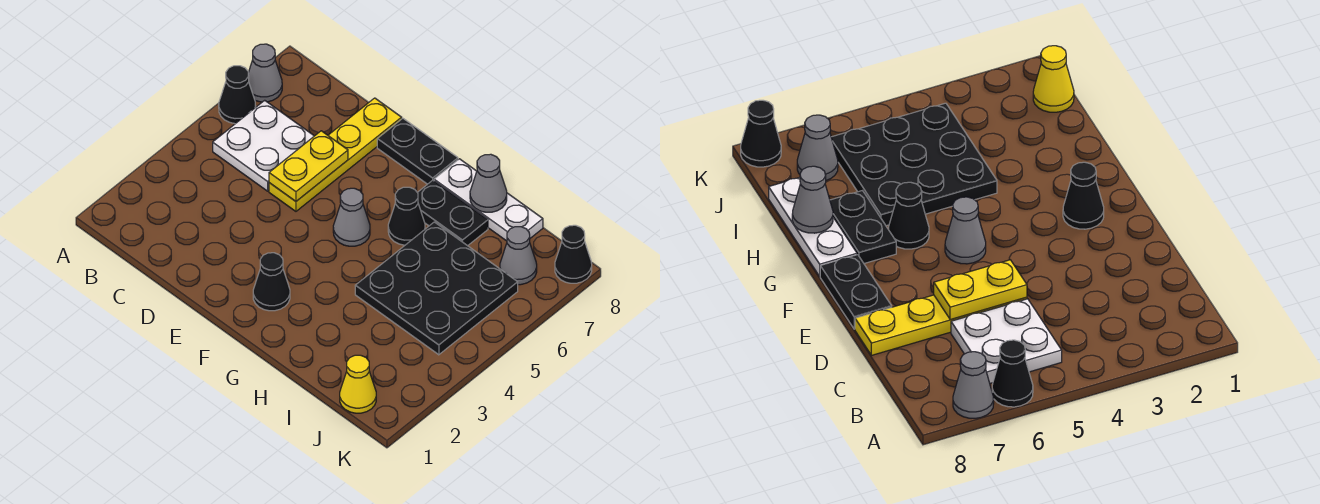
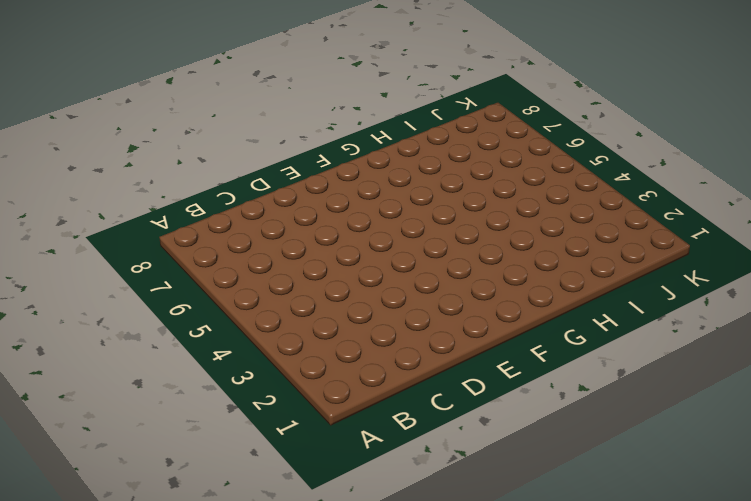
none -> black 1x1 cone [219,66,256,124]
none -> grey 1x1 cone [248,44,282,102]
none -> white 2x2 plate [213,100,314,191]

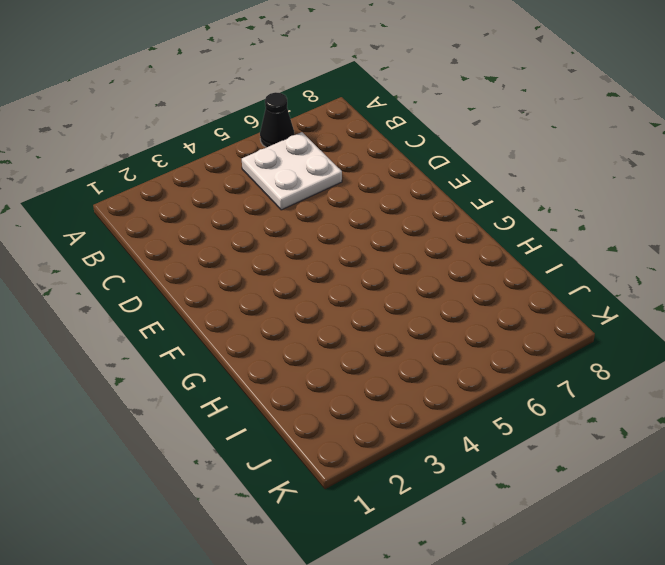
none -> grey 1x1 cone [248,44,282,102]
none -> yellow 1x4 plate [269,98,402,211]
none -> black 1x2 plate [377,118,458,184]

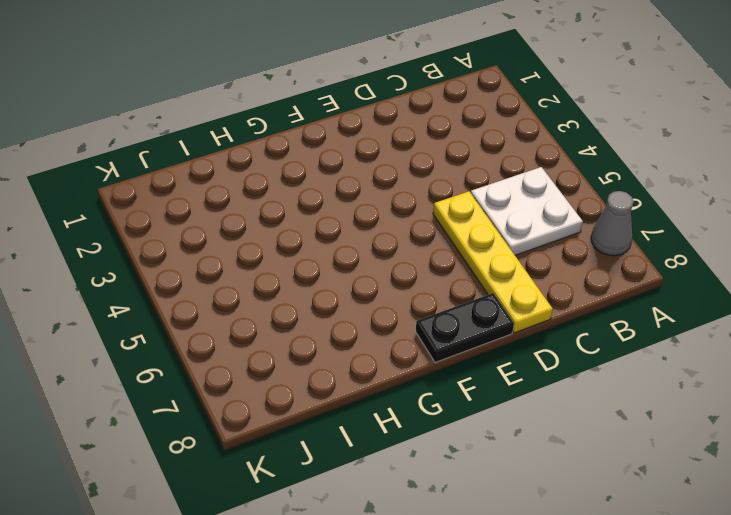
none -> black 1x1 cone [219,66,256,124]
none -> black 1x1 cone [253,253,290,311]
none -> grey 1x1 cone [333,188,370,246]

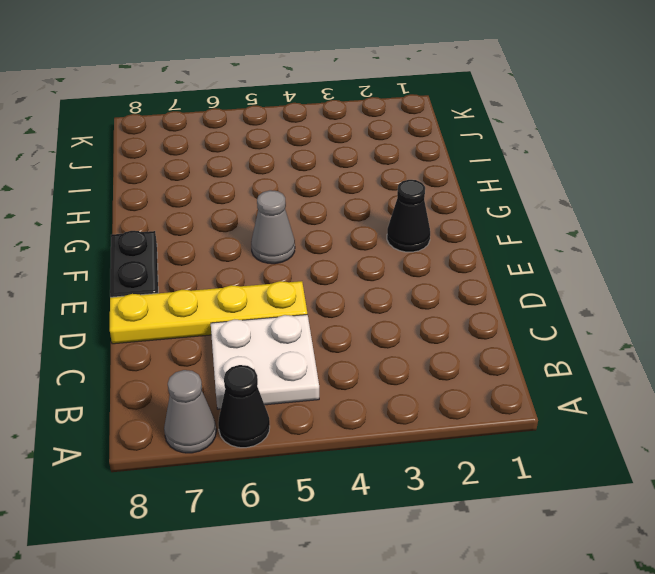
none -> black 1x1 cone [388,187,425,245]
none -> black 1x2 plate [417,180,488,246]
none -> white 1x3 plate [434,159,543,241]

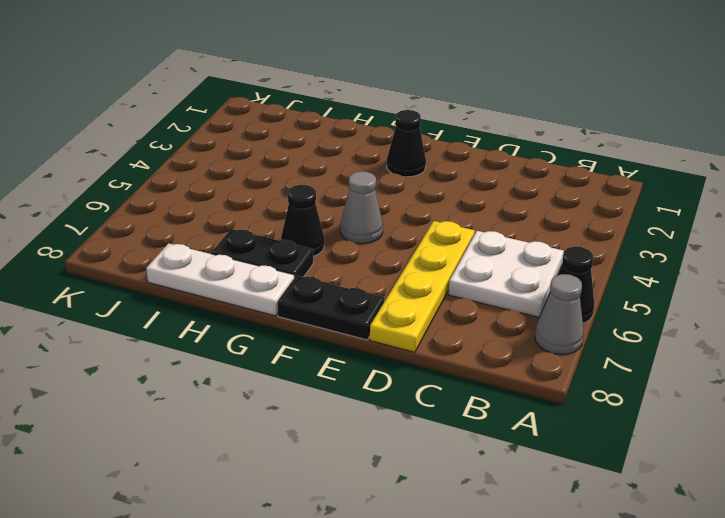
none -> black 3x3 plate [355,222,518,355]
none -> yellow 1x1 cone [340,355,376,413]
none -> grey 1x1 cone [500,227,537,285]

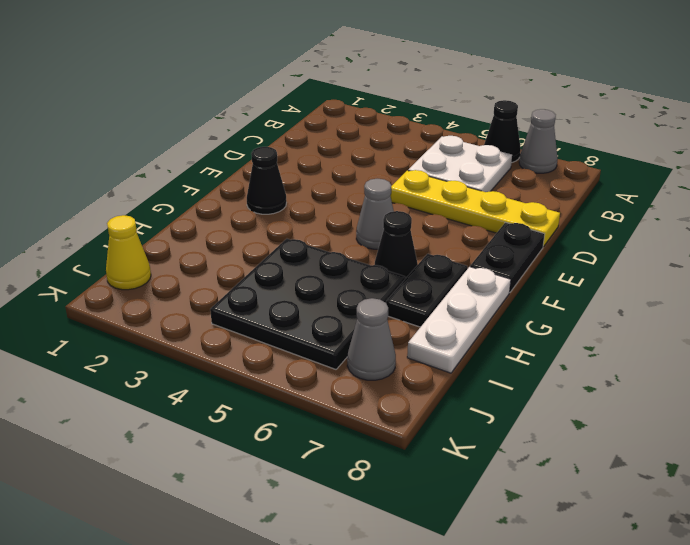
none -> black 1x1 cone [555,225,592,283]
none -> yellow 1x2 plate [269,131,348,201]
none -> grey 1x1 cone [470,154,507,212]

